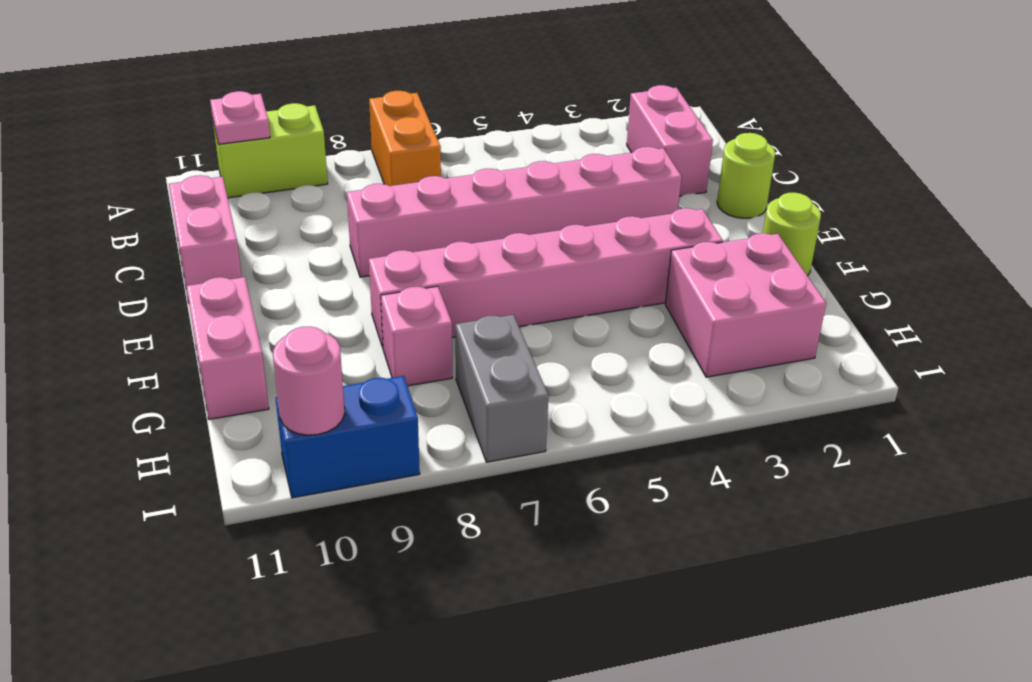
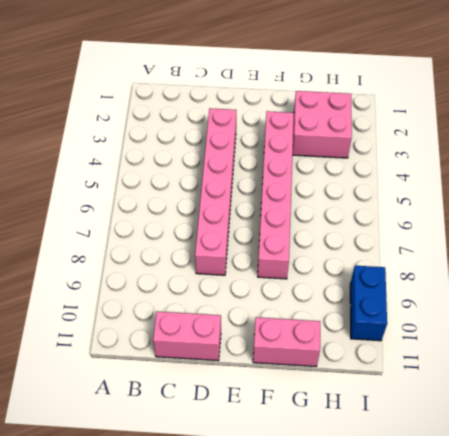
none -> orange 1x2 brick [369,91,441,186]
none -> lime 1x2 brick [213,103,328,198]
none -> pink 1x2 brick [627,85,713,196]

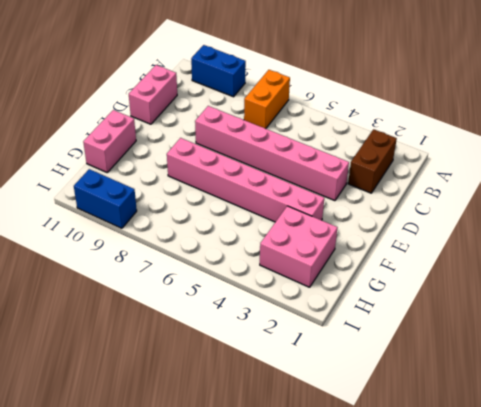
blue 1x2 brick [191,45,246,97] -> lime 1x2 brick [213,103,328,198]
brown 1x2 brick [348,129,397,193] -> pink 1x2 brick [627,85,713,196]
none -> lime 1x1 round brick [717,133,775,218]
none -> lime 1x1 round brick [763,193,821,276]
none -> pink 1x1 brick [381,286,452,386]

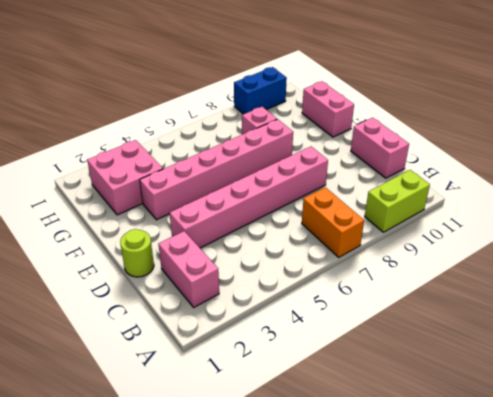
none -> lime 1x1 round brick [763,193,821,276]
none -> grey 1x2 brick [456,315,549,462]
none -> pink 1x1 plate [210,91,270,144]

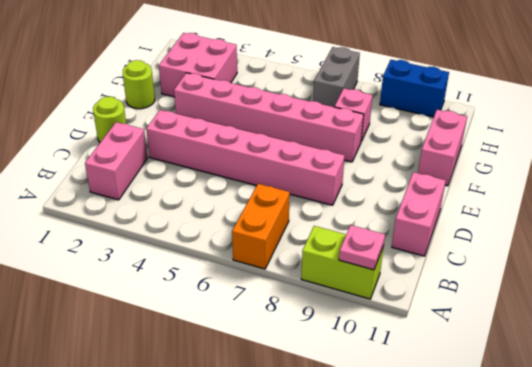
none -> pink 1x1 round brick [273,327,345,435]

